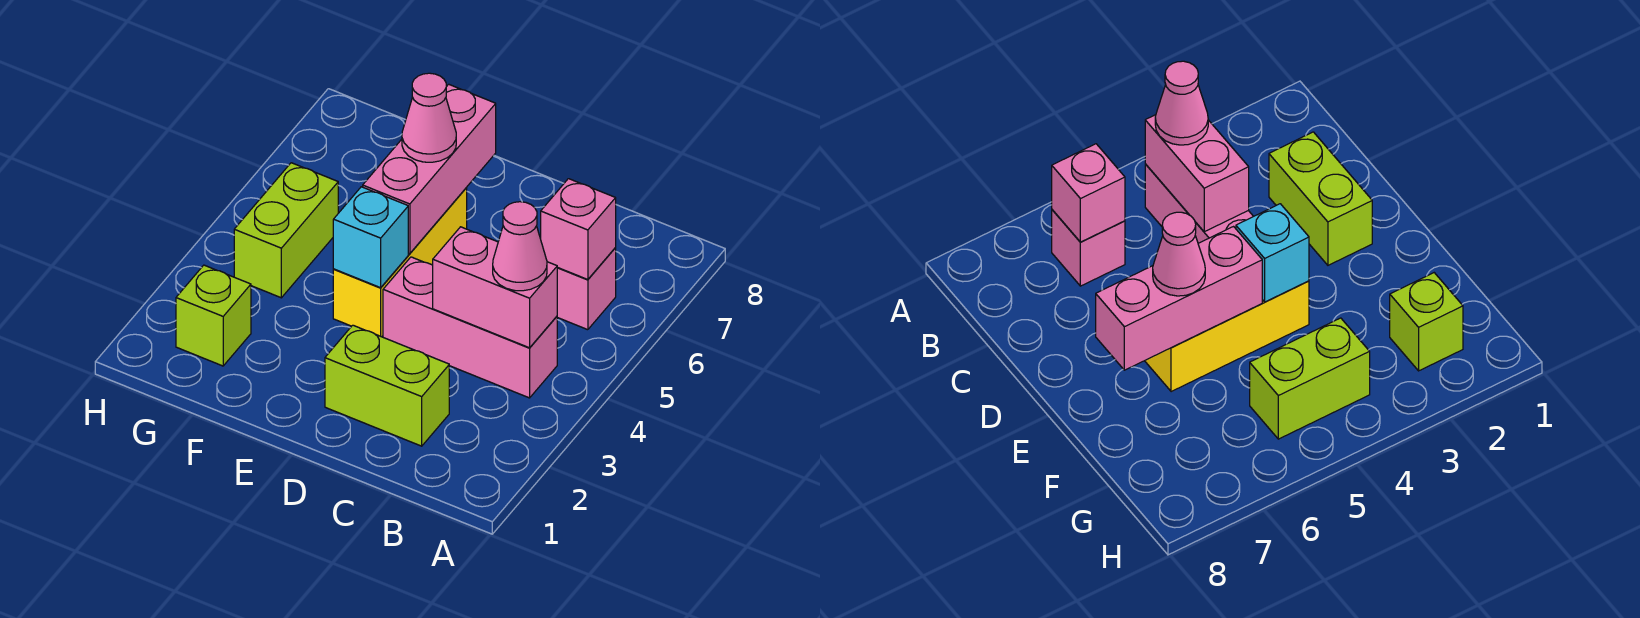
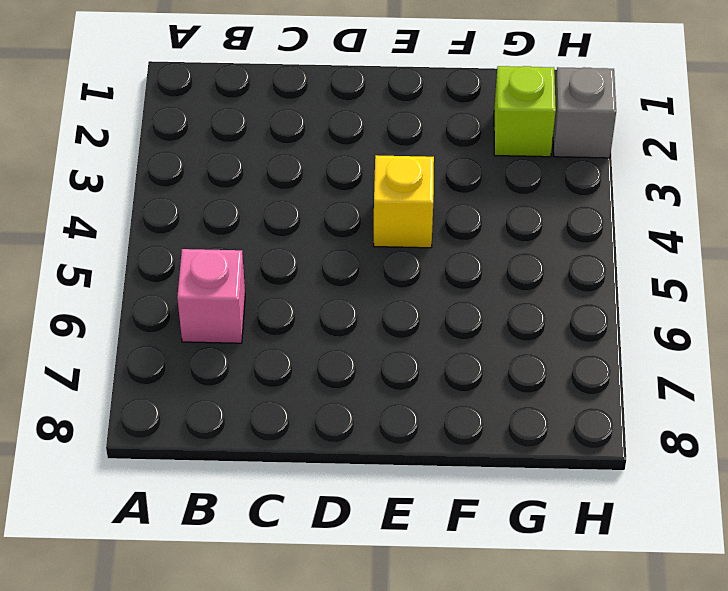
yellow 1x1 brick [374,155,434,248] -> yellow 1x3 brick [333,188,467,337]
grey 1x1 brick [553,67,616,158] -> none
none -> pink 1x3 brick [383,257,557,398]
none -> lime 1x2 brick [325,325,449,446]
none -> lime 1x2 brick [234,163,338,298]

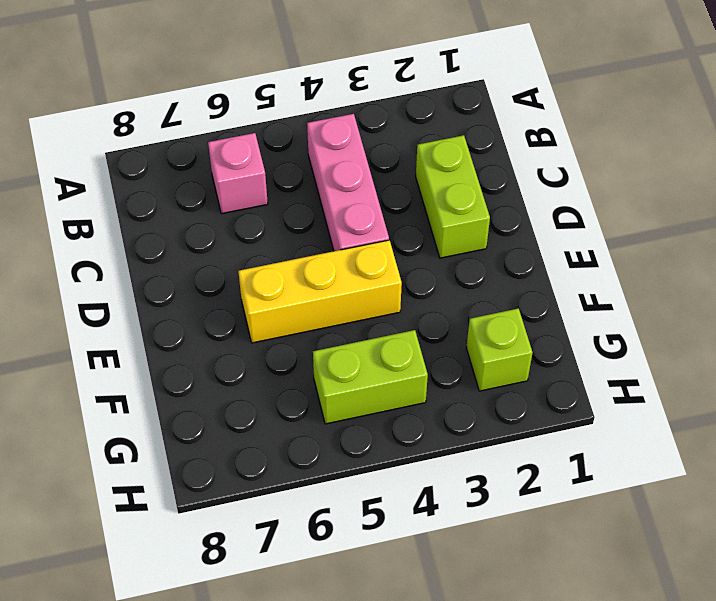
none -> pink 1x2 brick [433,227,557,348]
none -> pink 1x1 brick [541,179,616,280]
none -> cyan 1x1 brick [333,187,408,288]

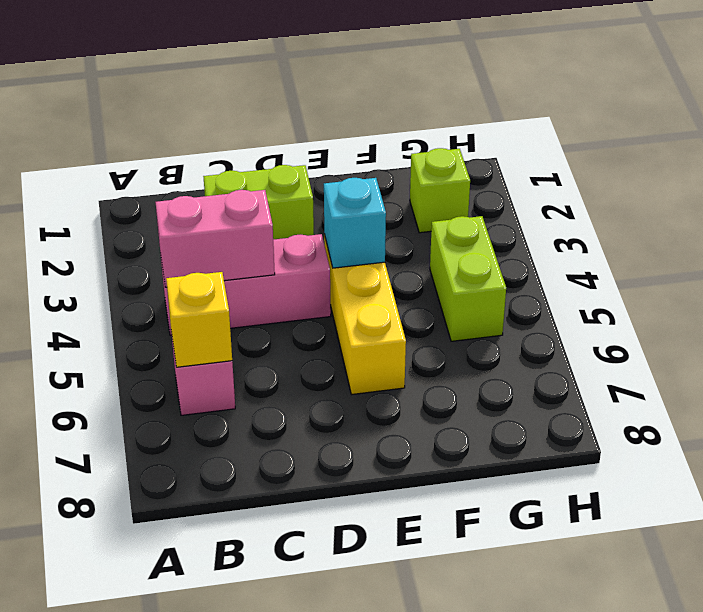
yellow 1x1 brick [166,272,232,367] -> pink 1x1 brick [541,179,616,280]
none -> pink 1x3 brick [363,84,496,254]
none -> pink 1x1 cone [493,202,547,291]
none -> pink 1x1 cone [402,73,456,162]

